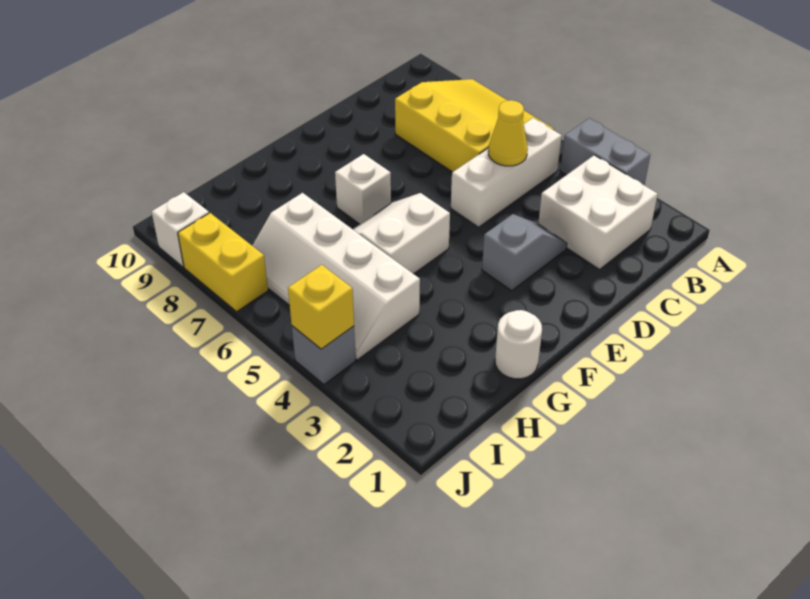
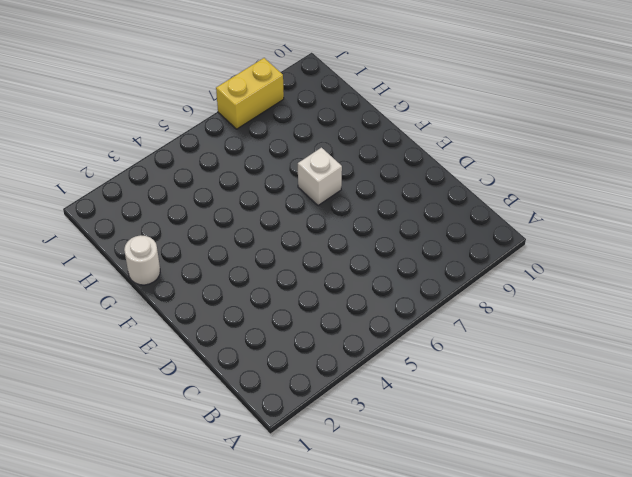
none -> grey 1x2 brick [560,118,650,185]
none -> yellow 3x3 slope [395,79,554,172]
none -> white 2x2 brick [538,155,658,269]

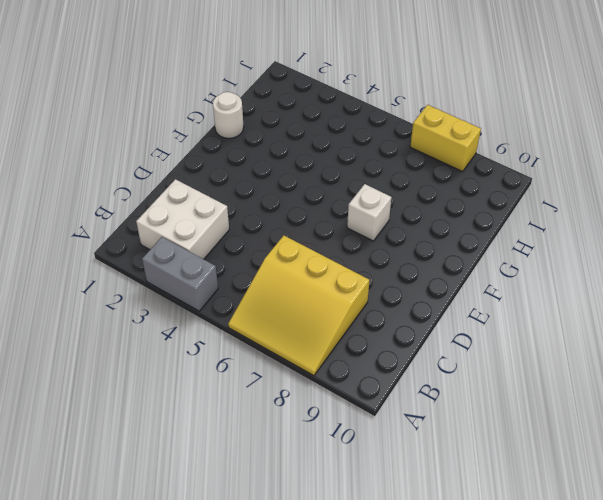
none -> white 1x3 brick [451,118,562,227]
none -> grey 1x2 slope [482,214,567,291]
none -> white 2x2 slope [353,193,450,274]

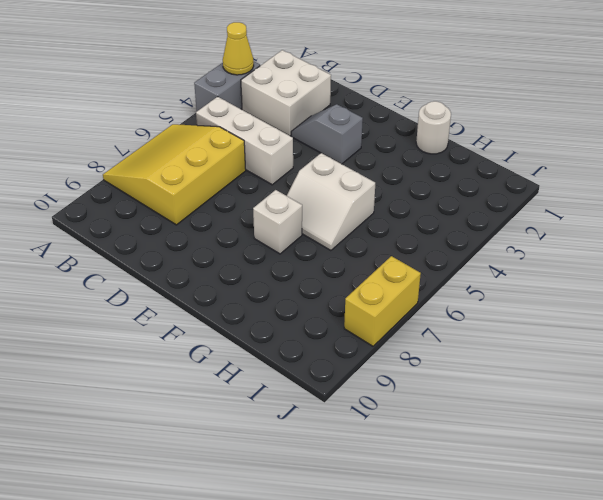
yellow 1x1 cone [223,22,254,75] -> yellow 1x1 cone moved to [488,100,528,166]
none -> white 2x4 slope [252,193,420,360]
none -> grey 1x1 brick [292,326,356,384]
none -> white 1x1 brick [152,192,209,267]

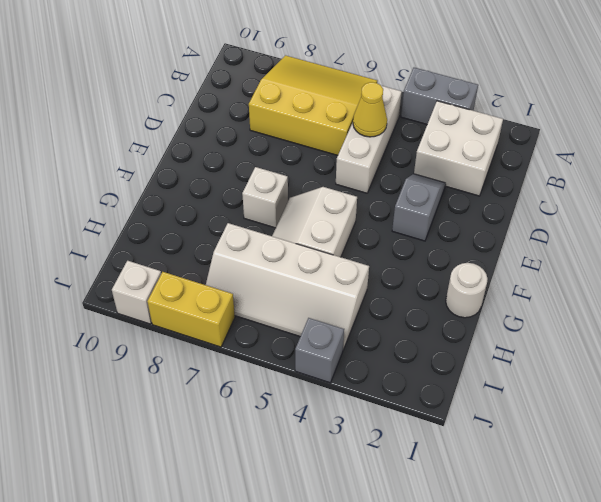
none -> yellow 1x1 brick [288,265,354,349]

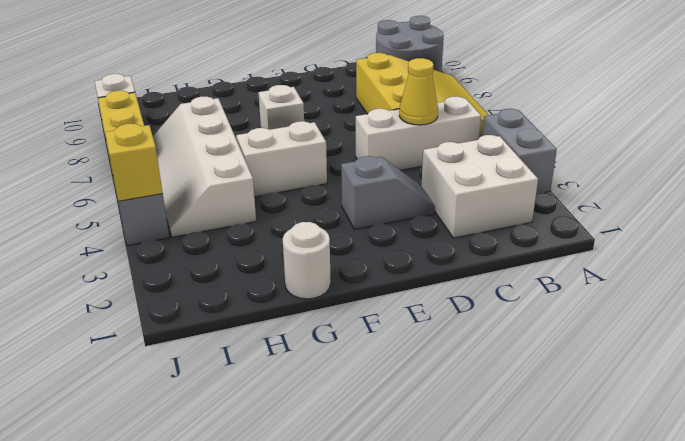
grey 2x2 round brick [376,16,444,72] -> none

